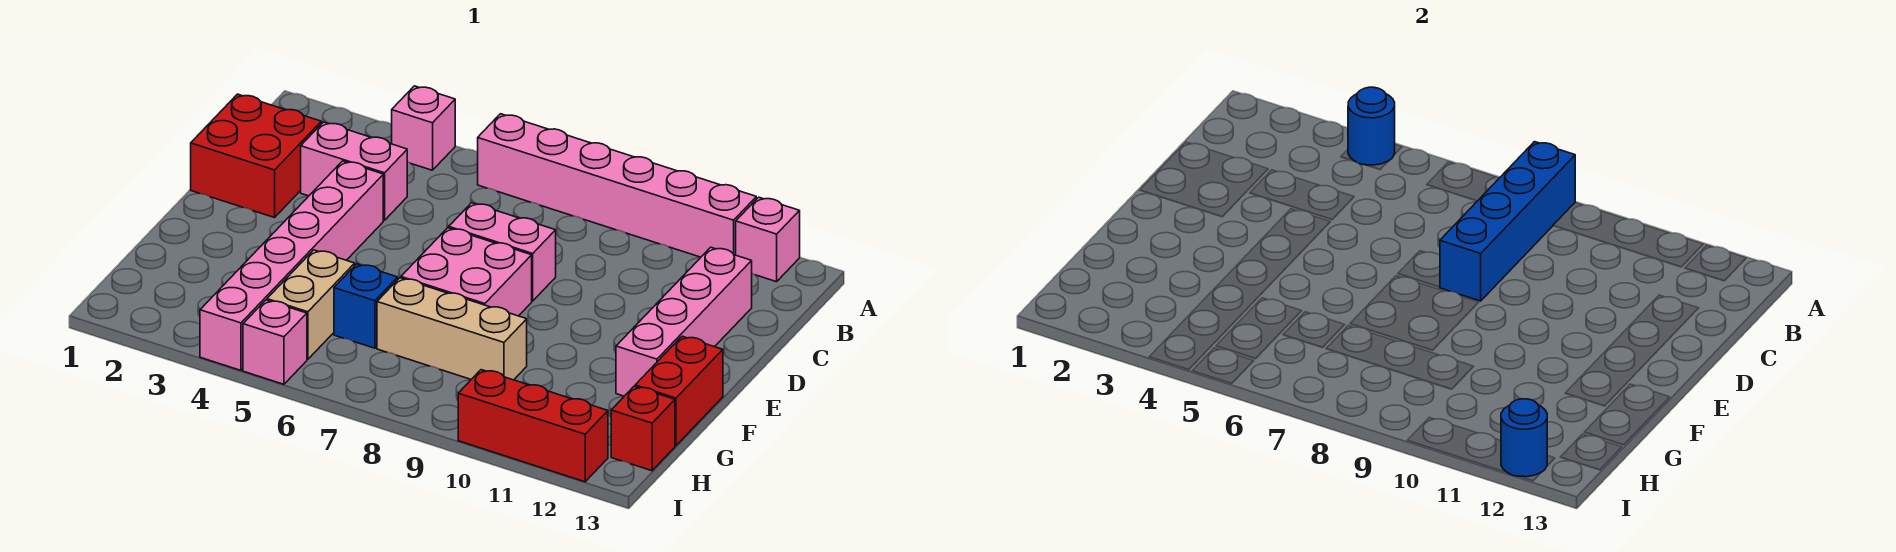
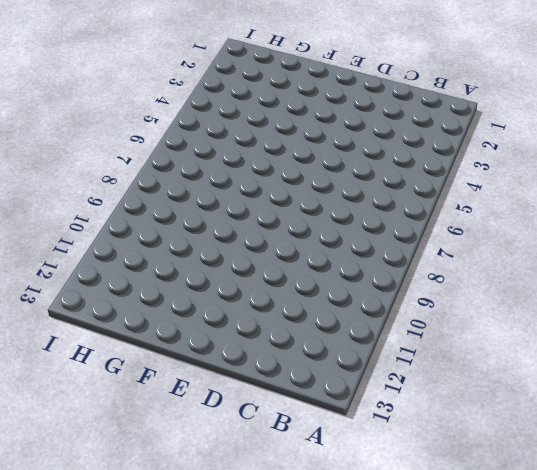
none -> pink 1x1 brick [392,86,455,170]
none -> pink 1x6 brick [478,114,756,257]
none -> pink 1x1 brick [736,197,800,282]

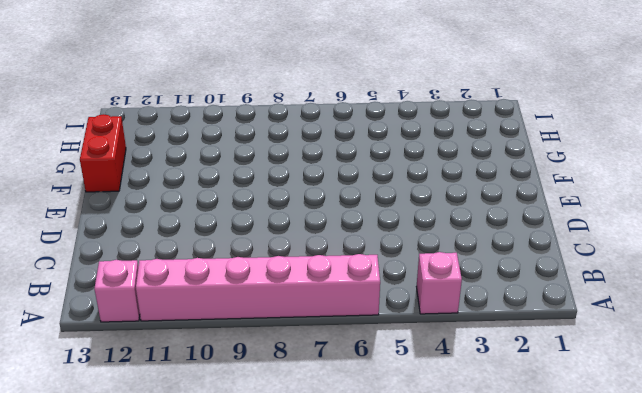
none -> red 2x2 brick [191,94,321,218]
none -> pink 1x2 brick [301,122,407,220]
none -> pink 1x4 brick [616,247,752,396]

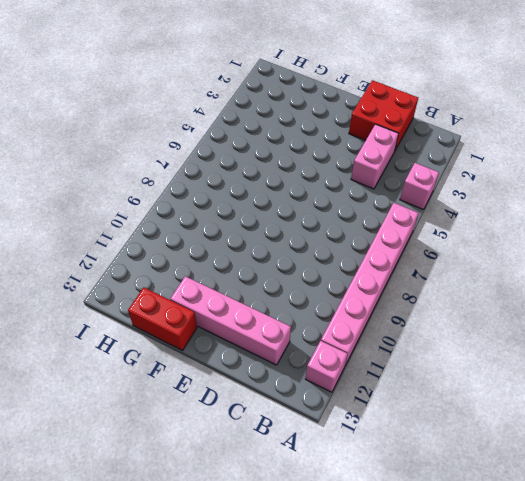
none -> pink 1x6 brick [200,161,383,370]
none -> pink 1x2 brick [449,203,556,301]
none -> pink 2x2 brick [401,228,532,316]

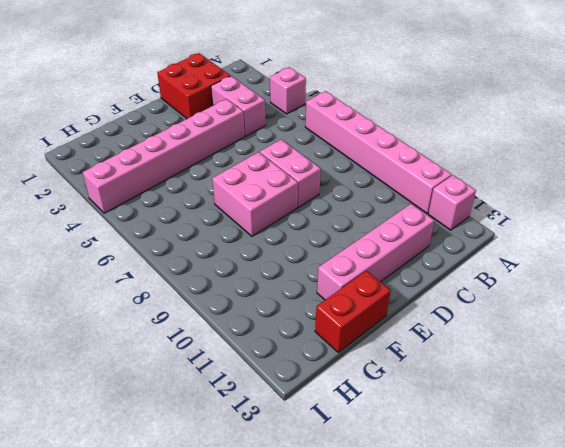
none -> tan 1x2 brick [267,250,355,359]
none -> blue 1x1 brick [334,264,398,348]
none -> tan 1x3 brick [377,278,527,380]

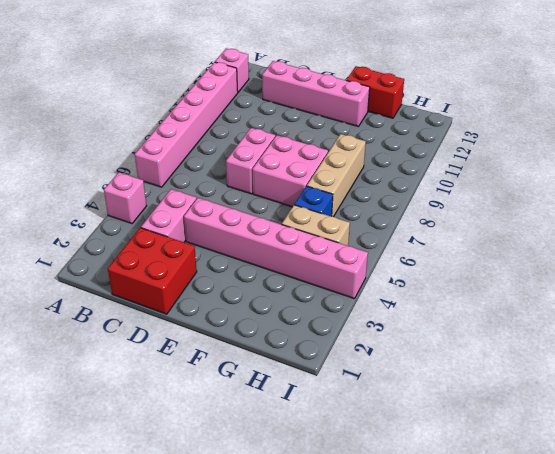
none -> red 1x1 brick [611,386,675,471]
none -> pink 1x1 brick [243,300,307,384]
none -> red 1x3 brick [458,370,608,482]

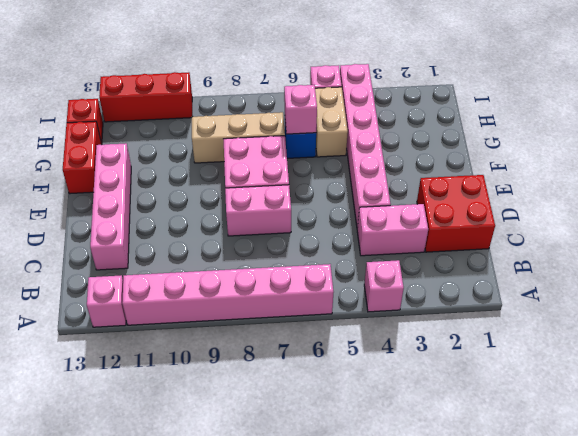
pink 1x1 brick [284,85,317,134] -> none
none -> blue 1x1 round brick [1348,87,1395,165]
none -> blue 1x4 brick [1440,142,1575,301]
none -> blue 1x1 round brick [1501,399,1547,477]

